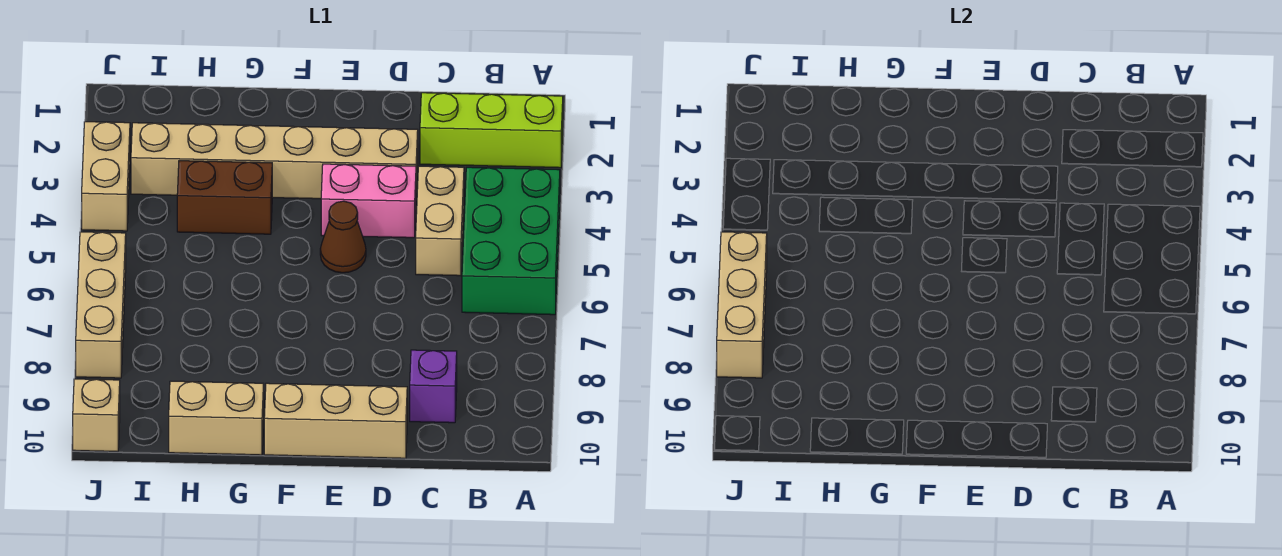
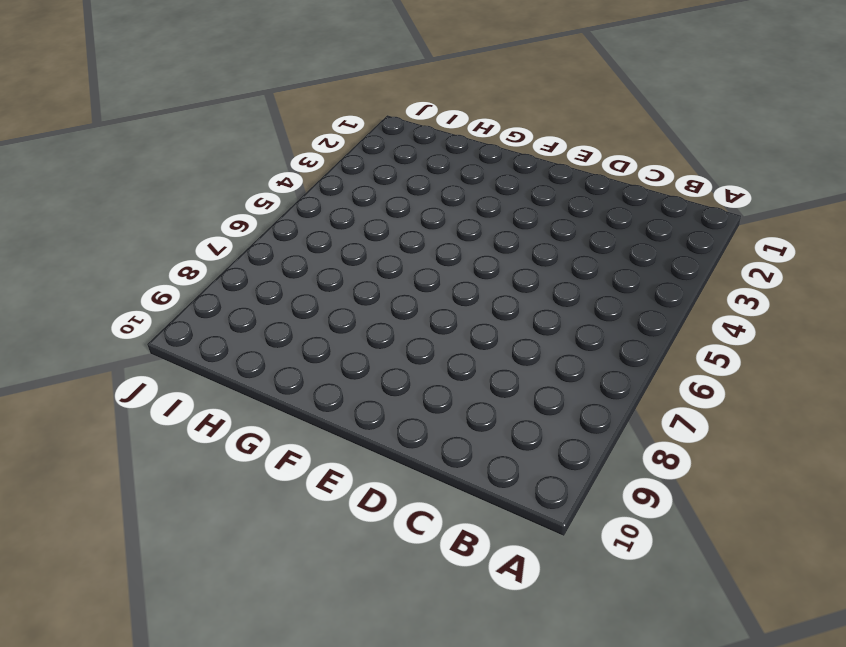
none -> lime 1x3 brick [420,93,563,168]
none -> green 2x3 brick [462,167,560,315]
none -> tan 1x2 brick [416,166,464,276]

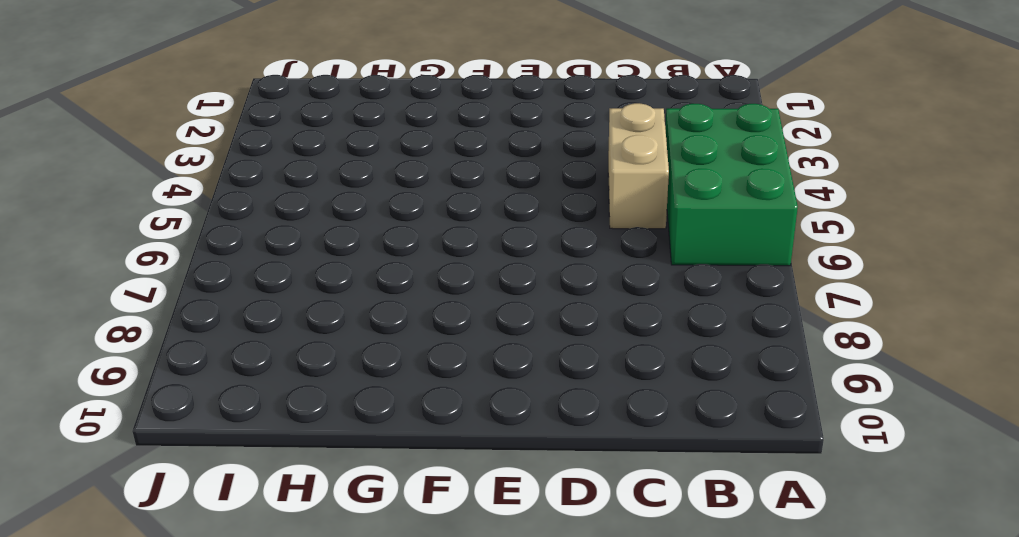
none -> lime 1x3 brick [420,93,563,168]
none -> purple 1x1 brick [410,350,457,423]
none -> tan 1x6 brick [131,123,418,199]

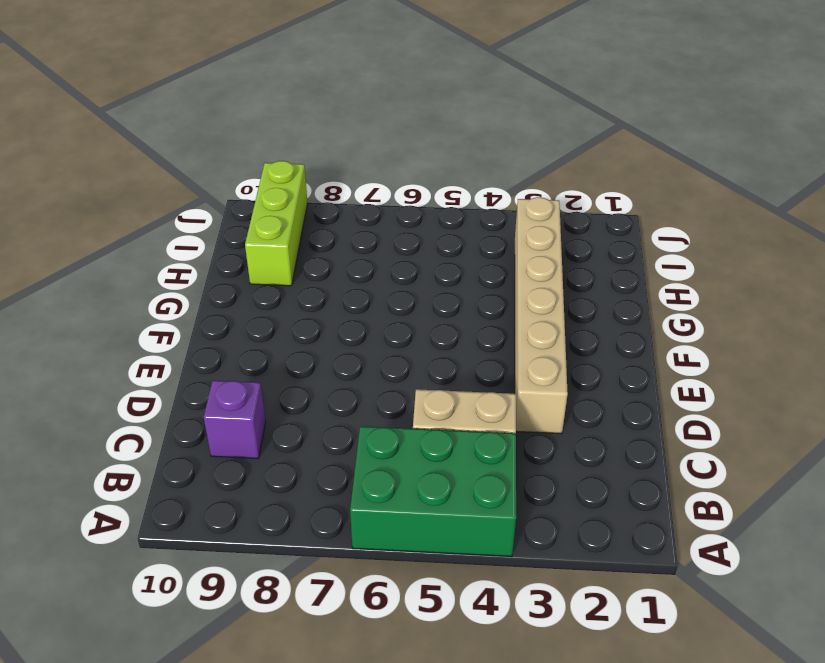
lime 1x3 brick [245,161,307,286] -> lime 1x3 brick moved to [420,93,563,168]
none -> pink 1x2 brick [321,164,416,238]
none -> tan 1x3 brick [264,383,407,458]
none -> brown 1x1 cone [320,201,366,273]

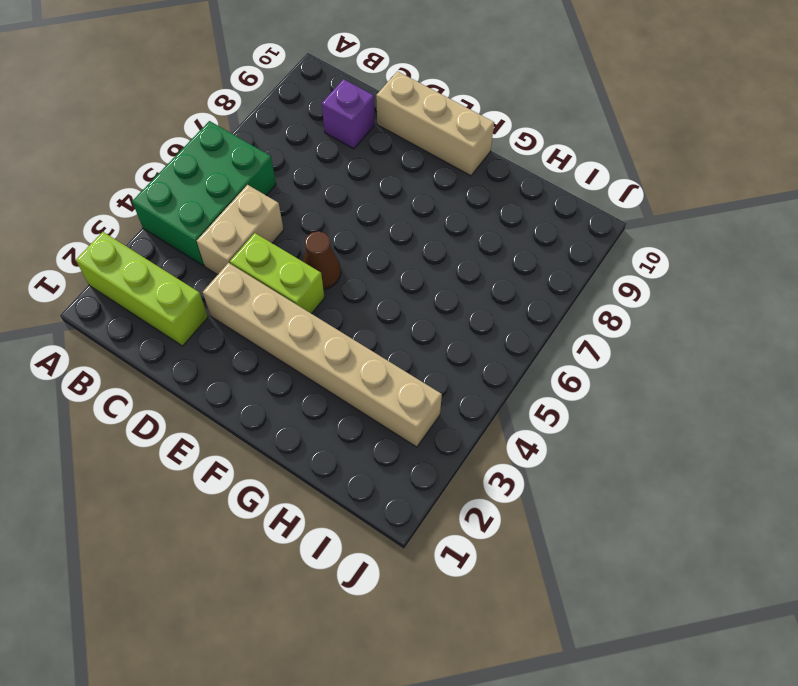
lime 1x2 brick [230,233,325,314] -> pink 1x2 brick [321,164,416,238]
none -> brown 1x2 brick [177,161,272,234]
none -> tan 1x2 brick [169,381,264,455]
none -> tan 1x2 brick [82,122,130,231]

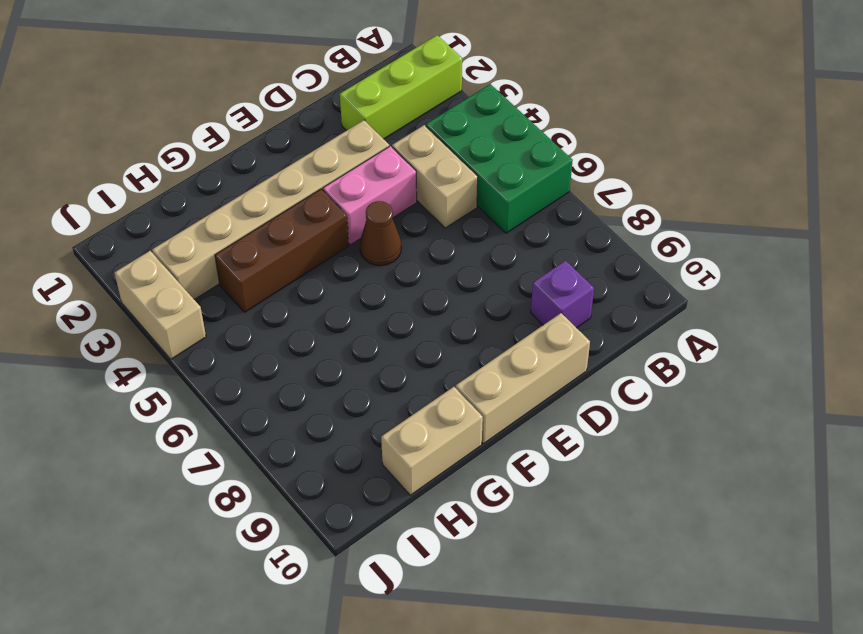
brown 1x3 brick [215,189,349,312] -> brown 1x2 brick [177,161,272,234]
none -> tan 1x3 brick [76,232,126,378]
none -> tan 1x1 brick [73,379,120,452]
none -> tan 1x3 brick [717,232,767,378]

